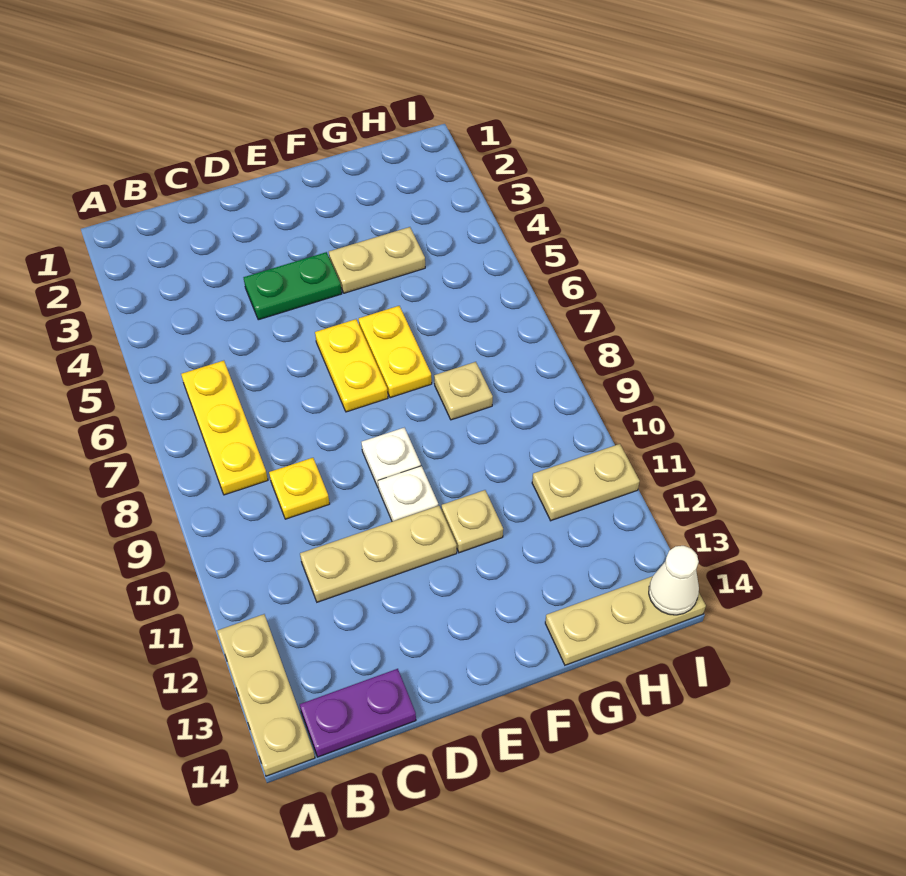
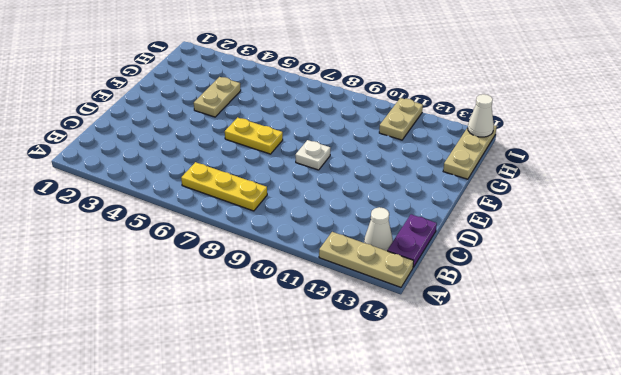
white 1x1 cone [364,207,393,251] -> none
none -> yellow 1x1 plate [269,458,330,519]
none -> tan 1x3 plate [300,506,457,602]
none -> green 1x2 plate [243,252,342,320]

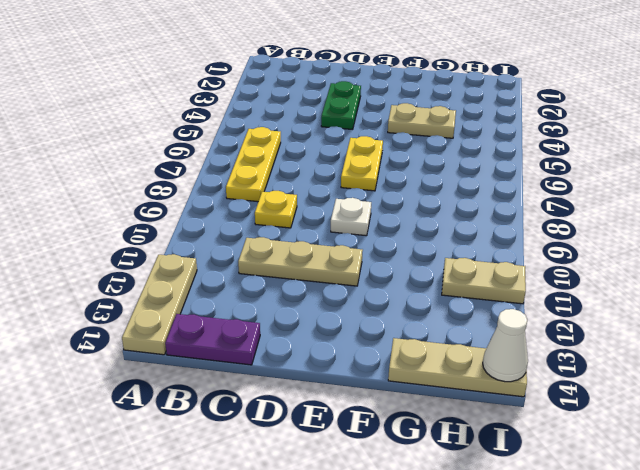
green 1x2 plate [321,81,361,130] -> green 1x2 plate turned to [243,252,342,320]
none -> white 1x1 plate [378,466,438,522]
none -> yellow 1x2 plate [359,306,432,398]
none -> tan 1x1 plate [442,490,503,553]

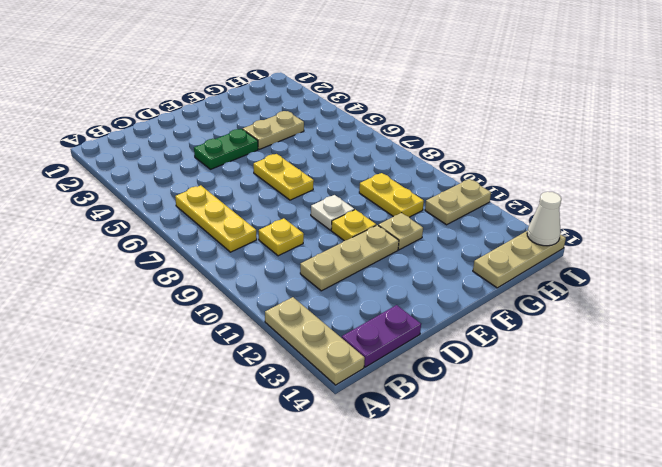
yellow 1x1 plate [331,210,376,241] -> white 1x1 plate [378,466,438,522]
yellow 1x2 plate [359,173,424,217] -> yellow 1x2 plate moved to [359,306,432,398]
none -> tan 1x1 plate [434,362,493,420]

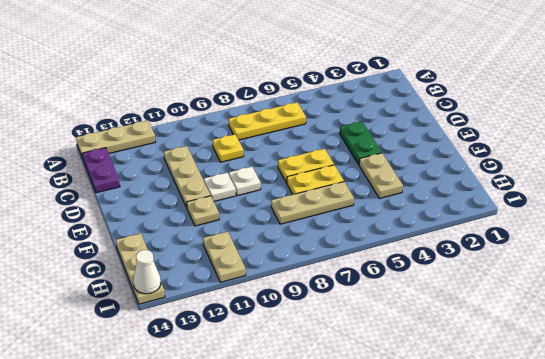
tan 1x3 plate [271,182,354,224] -> tan 1x1 plate [434,362,493,420]

